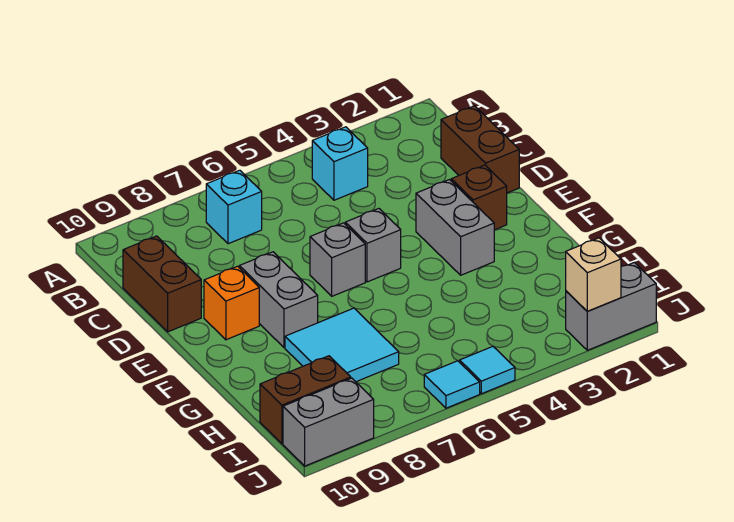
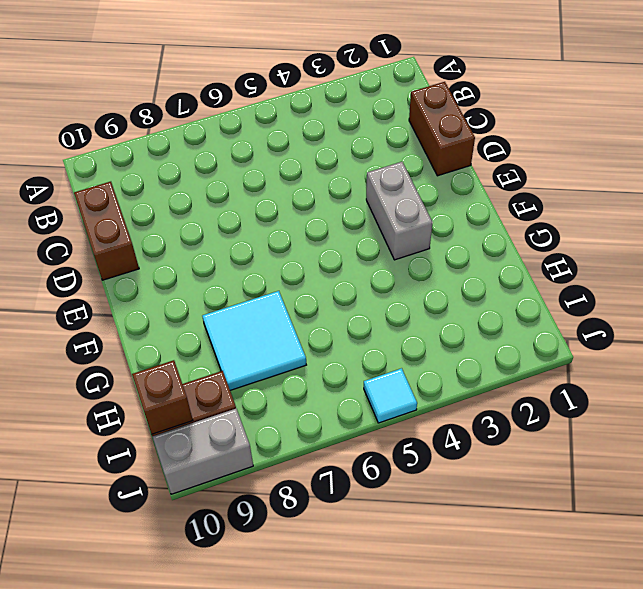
brown 1x1 brick [132,360,193,434] -> brown 1x1 brick moved to [451,165,507,230]
none -> cyan 1x1 brick [312,127,368,200]
none -> cyan 1x1 brick [206,170,262,244]
none -> grey 1x1 brick [345,209,401,282]

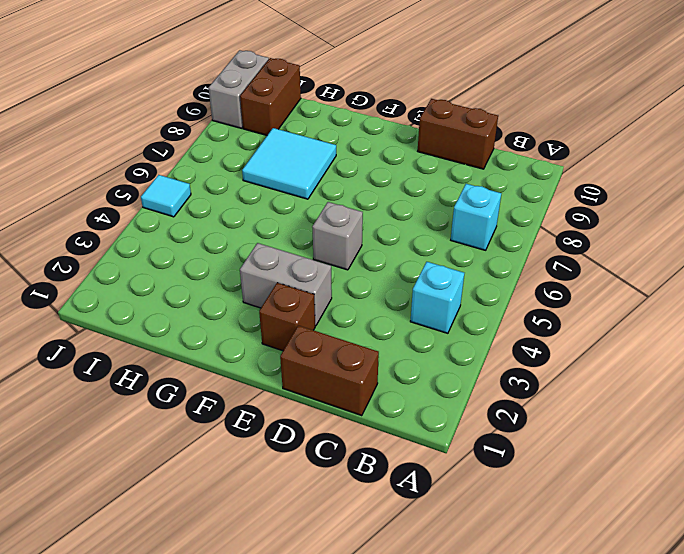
none -> grey 1x1 brick [310,223,365,296]
none -> grey 1x2 brick [239,252,318,348]
none -> orange 1x1 brick [204,266,259,340]

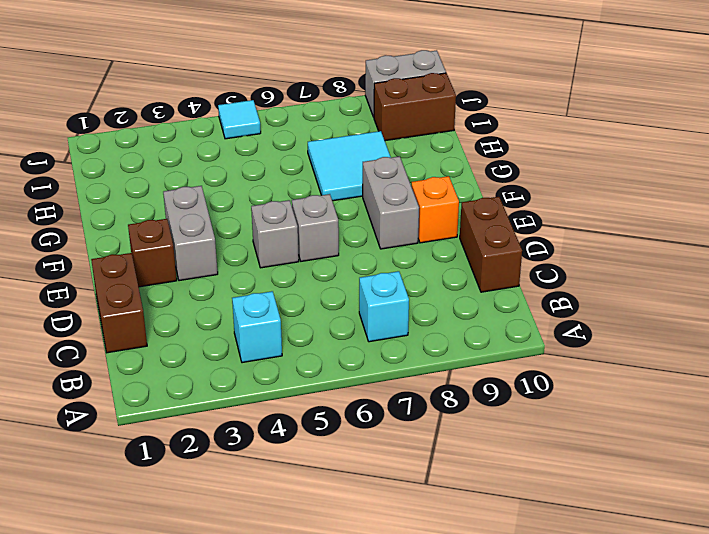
none -> grey 1x2 brick [566,262,656,350]
none -> cyan 1x1 tile [424,361,480,408]
none -> tan 1x1 brick [566,238,621,311]

